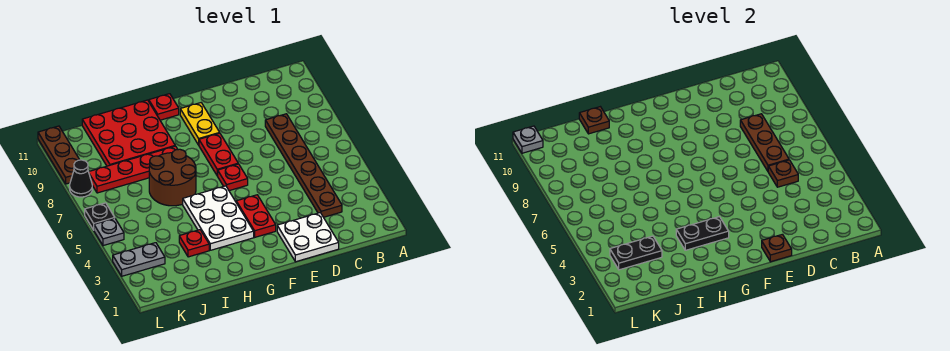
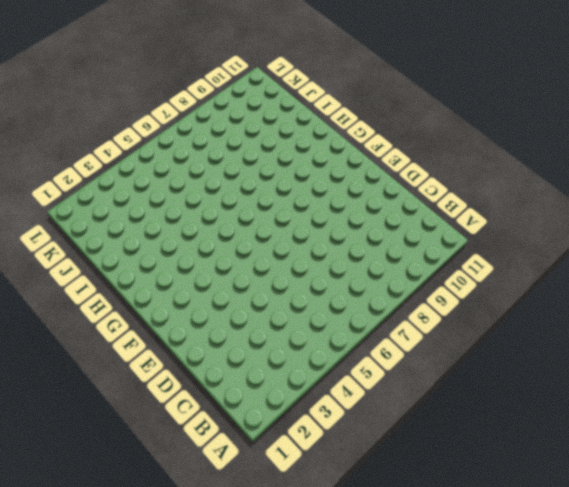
none -> brown 1x6 plate [265,114,342,217]
none -> white 2x2 plate [277,213,339,262]
none -> red 1x2 plate [236,195,276,237]

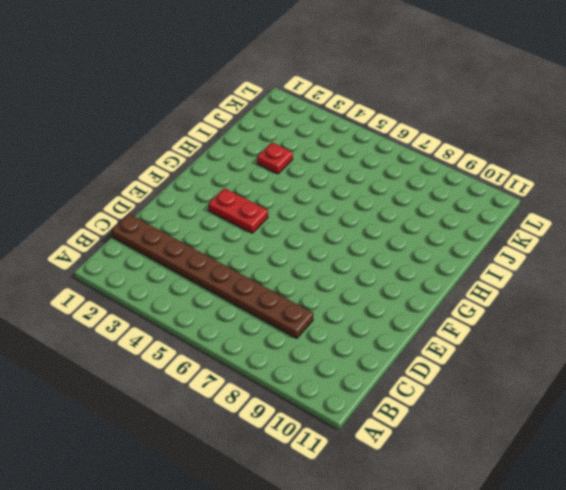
brown 1x8 plate [112,214,313,338] -> brown 1x6 plate [265,114,342,217]
none -> white 2x2 plate [277,213,339,262]
none -> red 1x1 plate [218,164,248,191]
none -> red 1x2 plate [199,133,238,176]

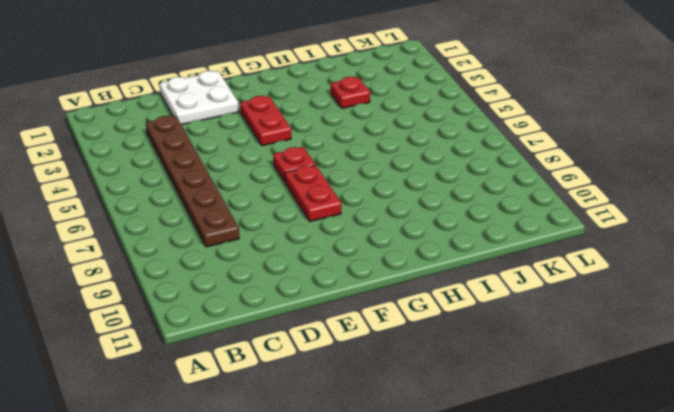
none -> yellow 1x2 plate [180,103,219,145]
none -> white 2x3 plate [183,186,254,250]
none -> red 1x1 plate [149,94,179,120]

